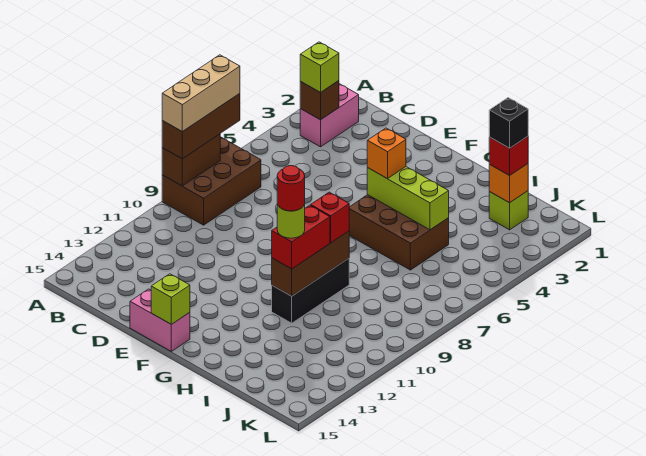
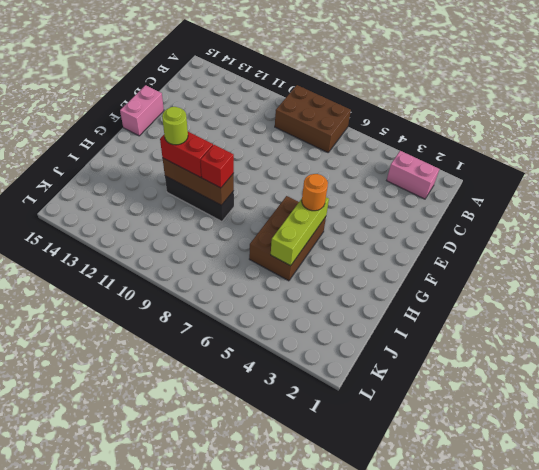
orange 1x1 round brick [302,174,328,211] -> orange 1x1 brick [367,128,406,179]
none -> lime 1x1 brick [489,191,528,230]
none -> brown 1x2 brick [162,134,220,186]
none -> brown 1x1 brick [300,81,339,120]

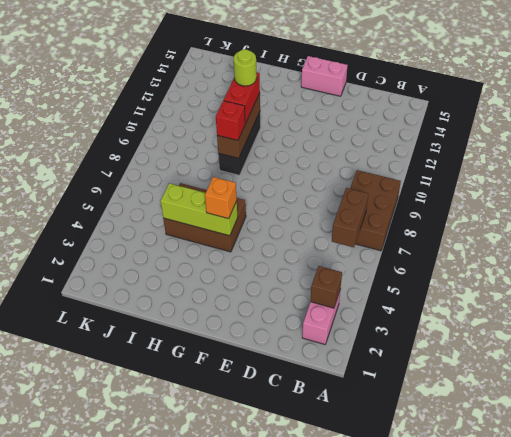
brown 1x2 brick [332,188,368,247] -> brown 1x2 brick moved to [162,134,220,186]
none -> lime 1x1 brick [489,191,528,230]
none -> lime 1x1 brick [151,274,190,324]
none -> orange 1x1 brick [489,164,528,203]

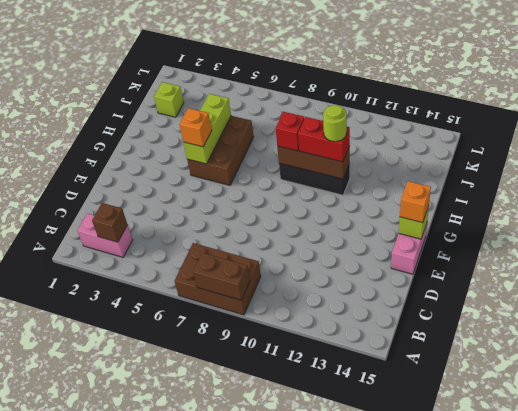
orange 1x1 brick [400,181,431,223] -> orange 1x1 brick moved to [489,164,528,203]
none -> brown 1x3 brick [162,94,240,159]
none -> lime 1x1 brick [300,42,339,93]
none -> red 1x1 brick [489,136,528,175]

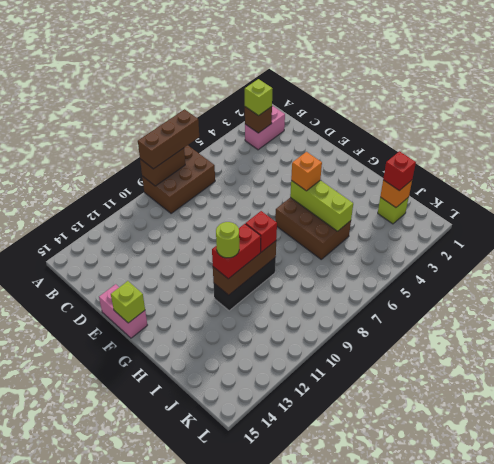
none -> tan 1x3 brick [162,55,240,132]
none -> black 1x1 brick [489,98,528,148]
none -> red 1x1 round brick [277,166,305,211]

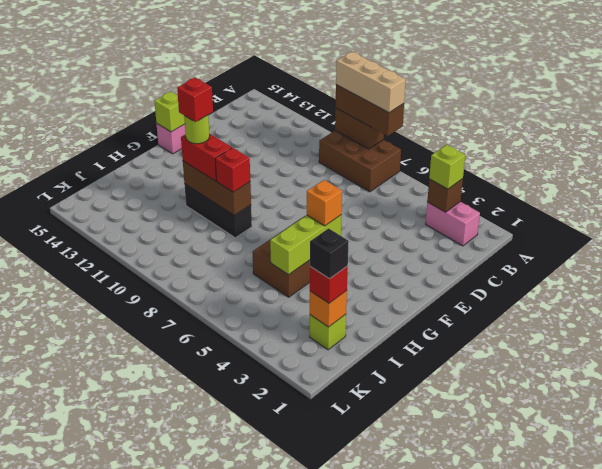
red 1x1 brick [177,77,213,122] -> red 1x1 round brick [277,166,305,211]

